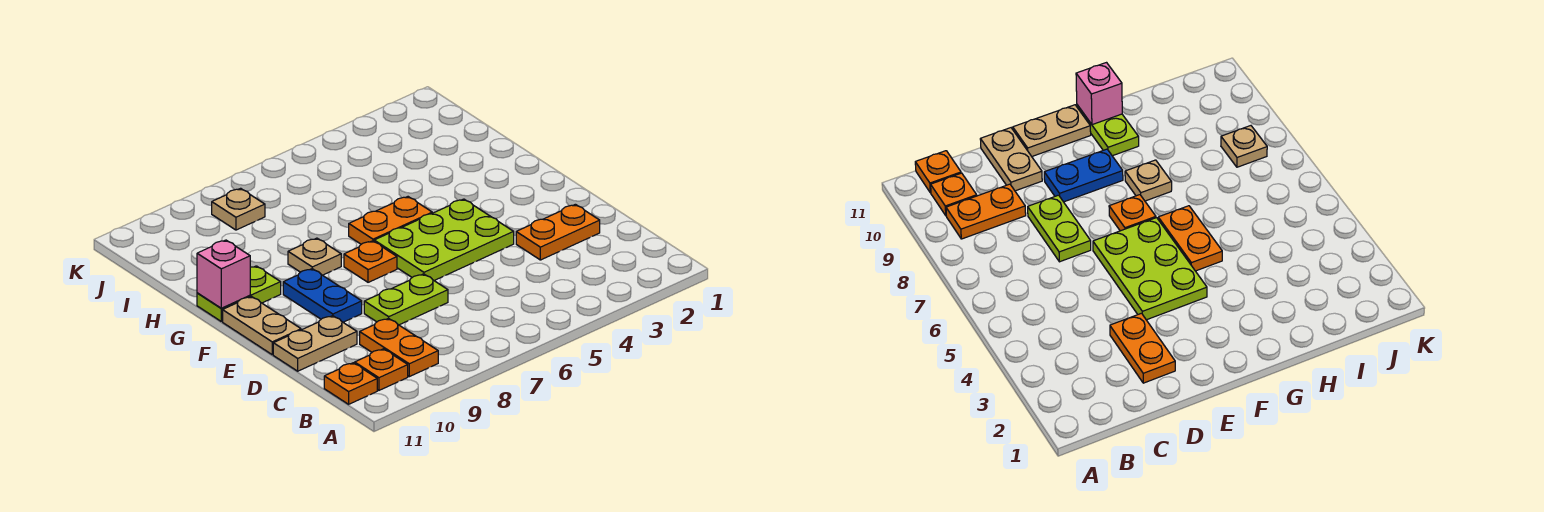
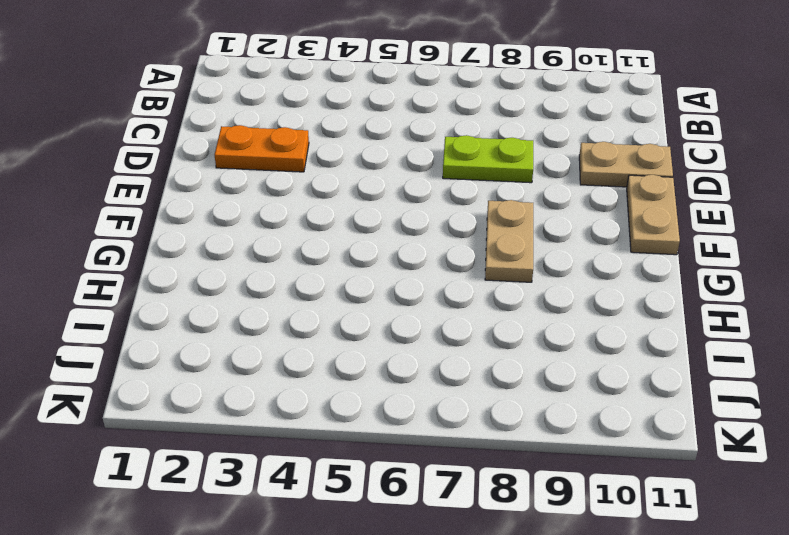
tan 1x2 plate [485,200,533,282] -> tan 1x1 plate [288,238,341,275]
none -> orange 1x2 plate [360,318,438,377]
none -> orange 1x1 plate [355,349,408,390]
none -> orange 1x1 plate [324,363,377,404]

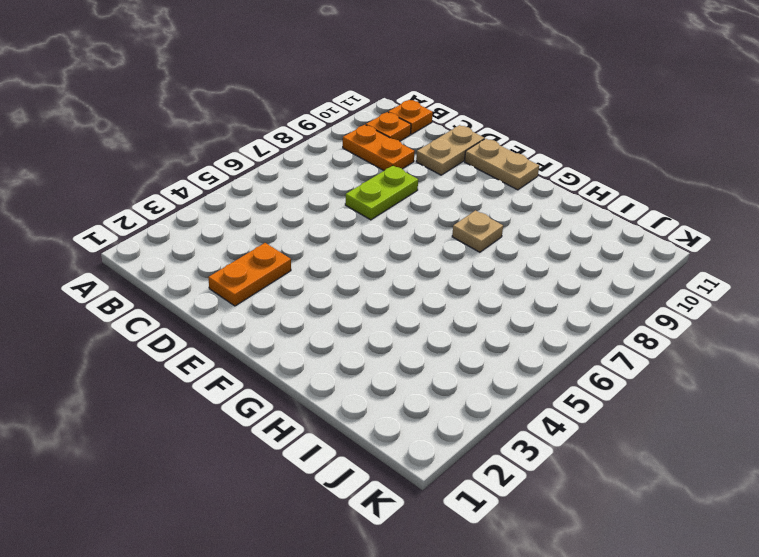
none -> lime 2x3 plate [374,199,514,280]
none -> blue 1x2 plate [283,269,362,322]
none -> orange 1x1 plate [344,241,397,282]

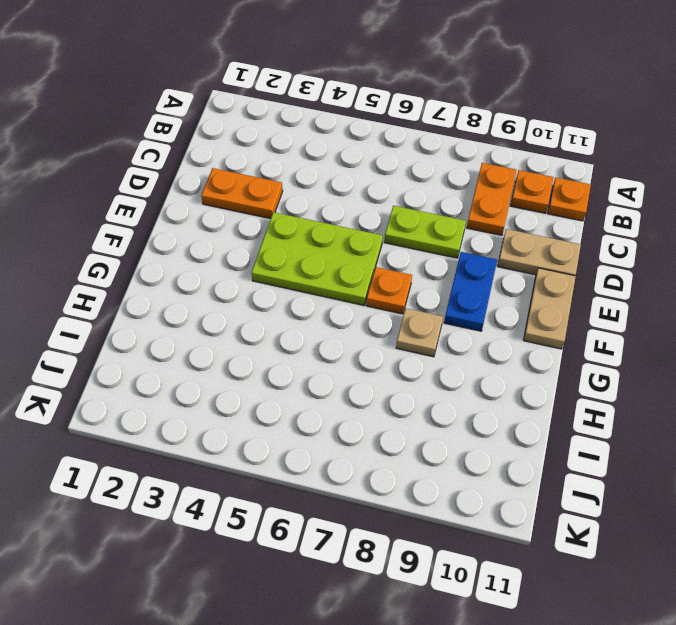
none -> orange 1x2 plate [349,197,432,244]
none -> lime 1x2 plate [197,266,281,321]
none -> tan 1x1 plate [212,188,265,230]

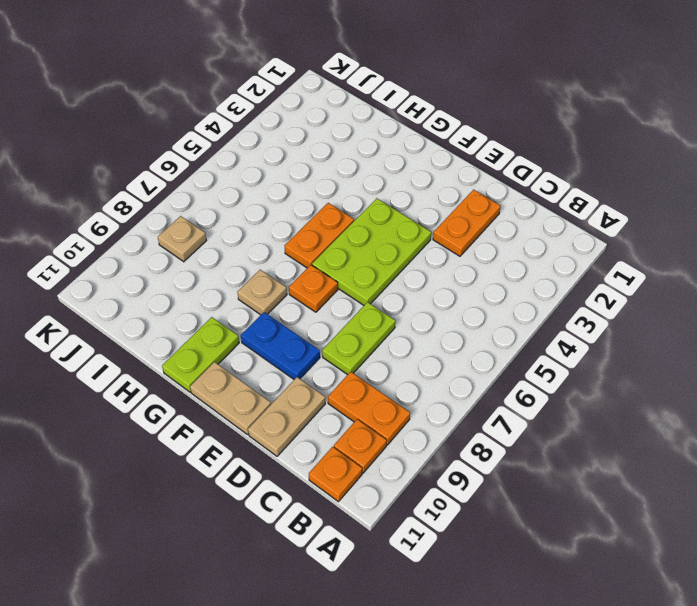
none -> pink 1x1 brick [197,240,250,308]

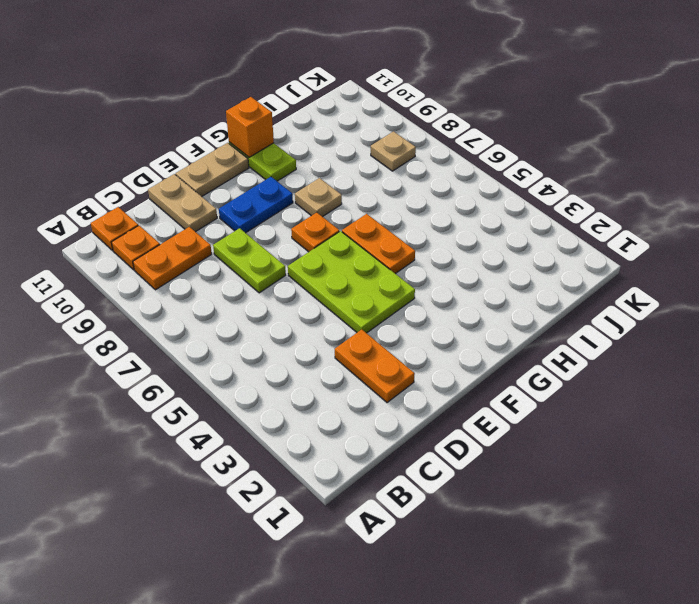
orange 1x1 brick [226,97,274,157] -> pink 1x1 brick [197,240,250,308]

